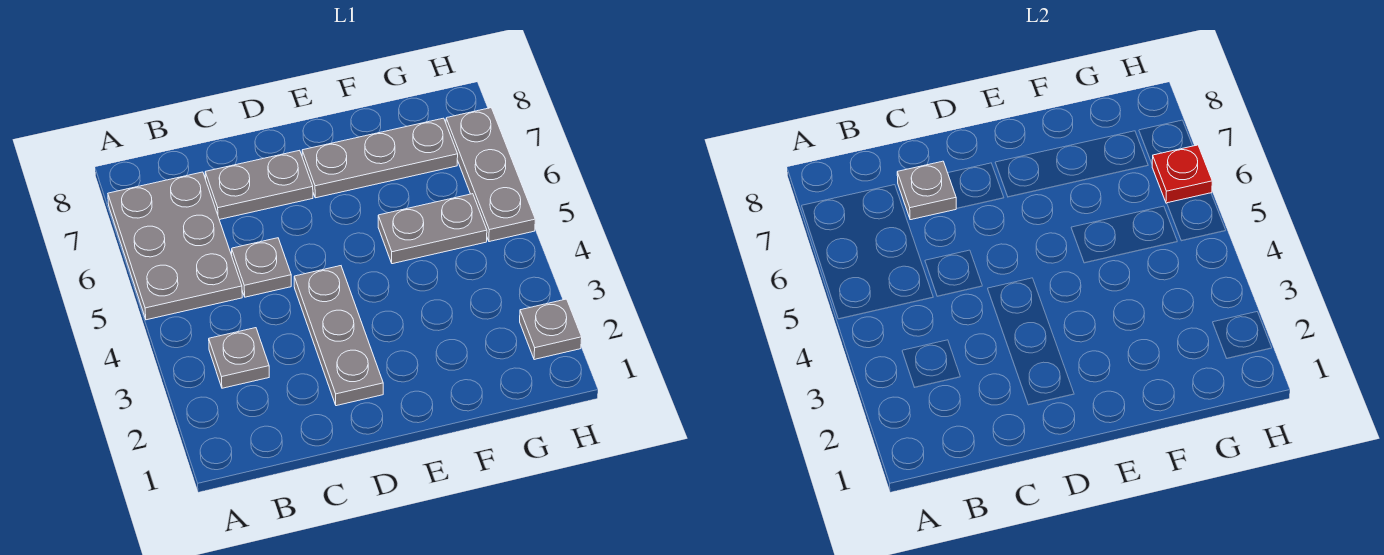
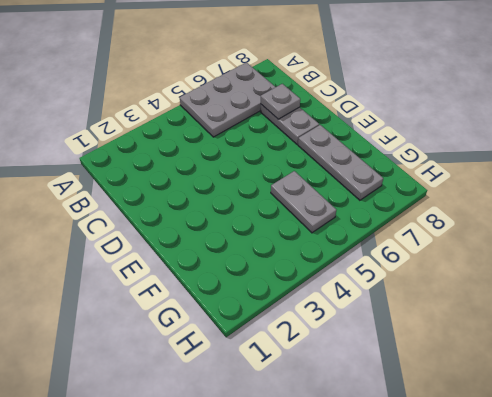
none -> grey 1x1 plate [209,328,269,388]
none -> grey 1x1 plate [232,238,291,297]

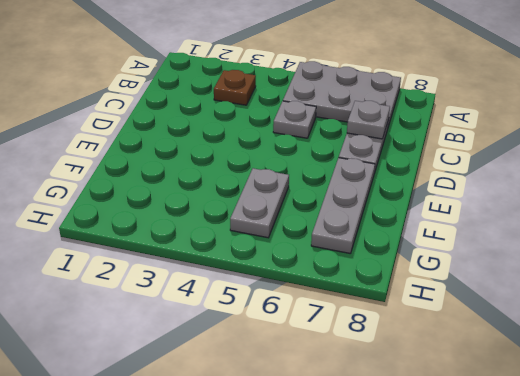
brown 1x1 plate [214,70,256,105] -> grey 1x1 plate [209,328,269,388]
none -> grey 1x3 plate [294,266,383,406]
none -> grey 1x1 plate [520,299,582,360]

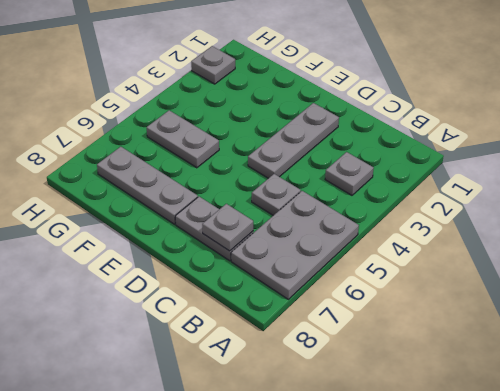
none -> grey 1x3 plate [446,108,535,242]
none -> red 1x1 plate [1152,145,1212,203]

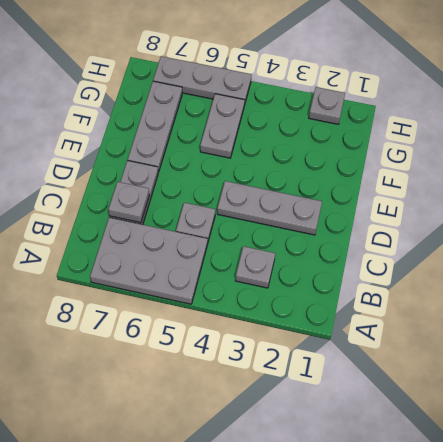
none -> red 1x1 plate [1152,145,1212,203]

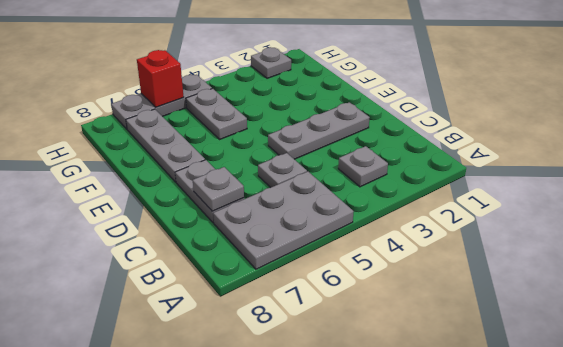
red 1x1 brick [137,50,184,107] -> red 1x1 plate [1152,145,1212,203]

